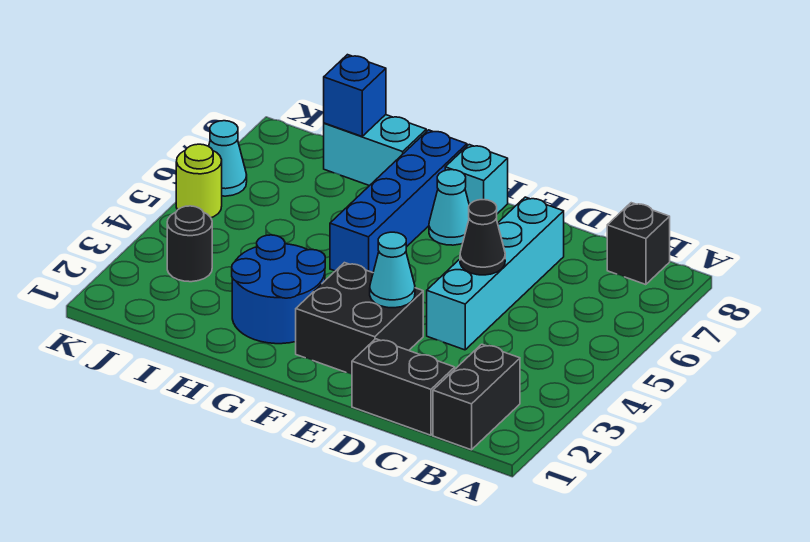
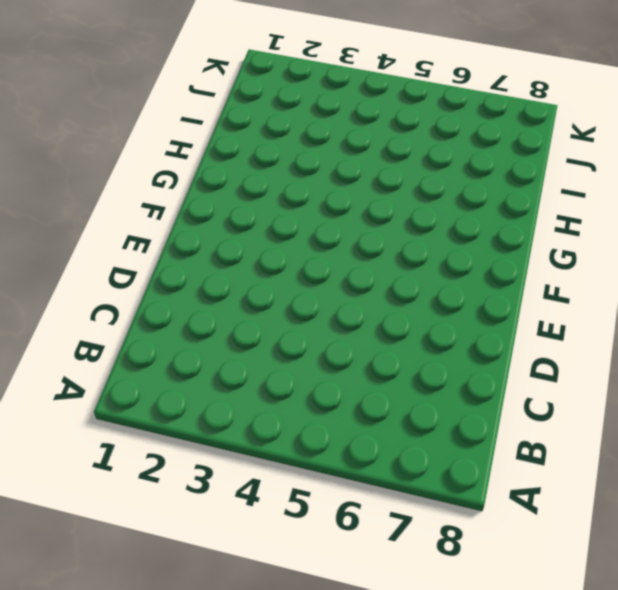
none -> black 1x2 brick [433,344,520,450]
none -> black 1x1 brick [607,203,670,285]
none -> black 1x2 brick [352,339,455,435]

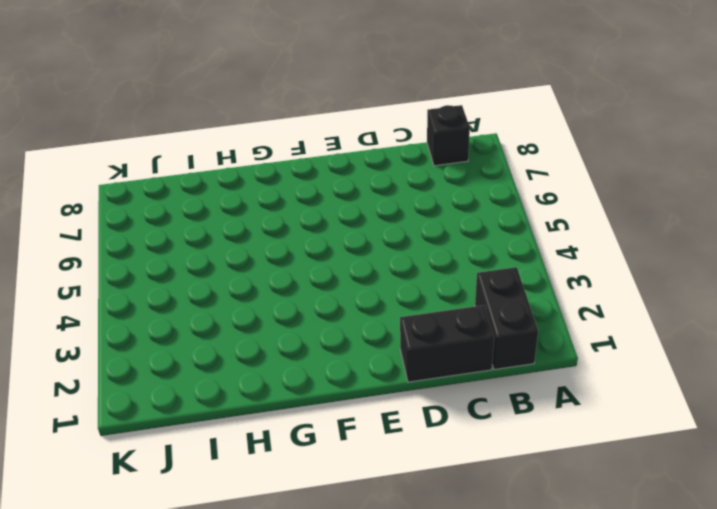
none -> cyan 1x4 brick [427,197,564,350]
none -> black 2x2 brick [296,263,423,374]
none -> cyan 1x1 cone [429,170,469,245]

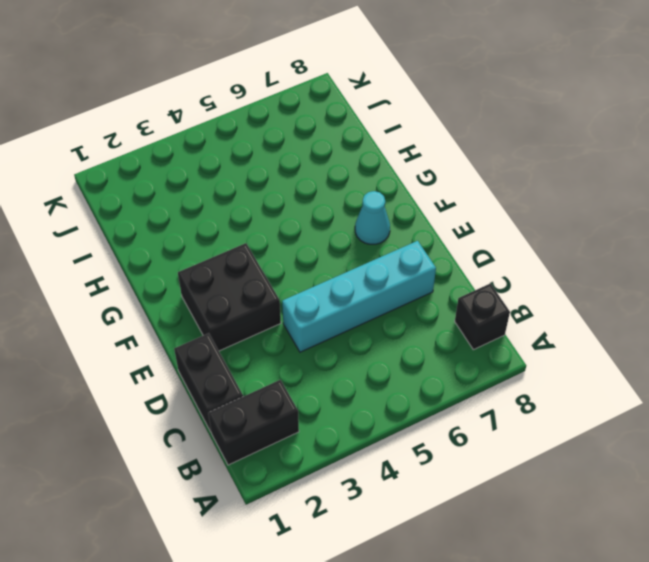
none -> cyan 1x1 brick [445,145,508,214]
none -> blue 2x2 round brick [232,235,325,344]
none -> blue 1x4 brick [330,130,467,273]

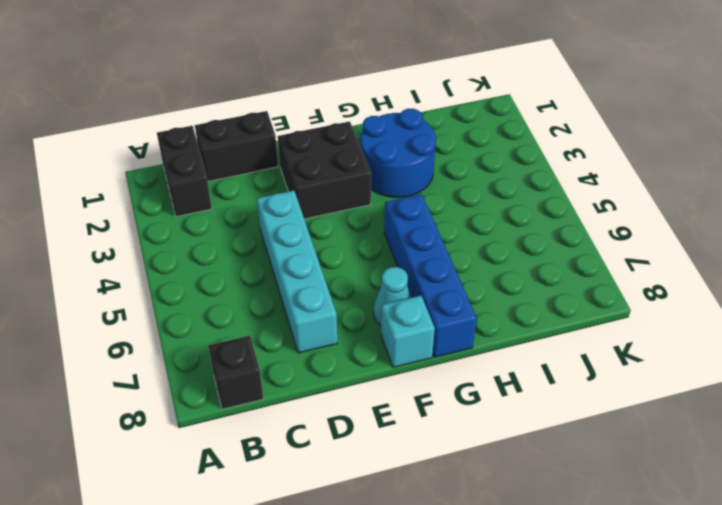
none -> cyan 1x2 brick [324,115,426,186]
none -> black 1x1 round brick [167,206,212,282]
none -> lime 1x1 round brick [176,144,222,218]

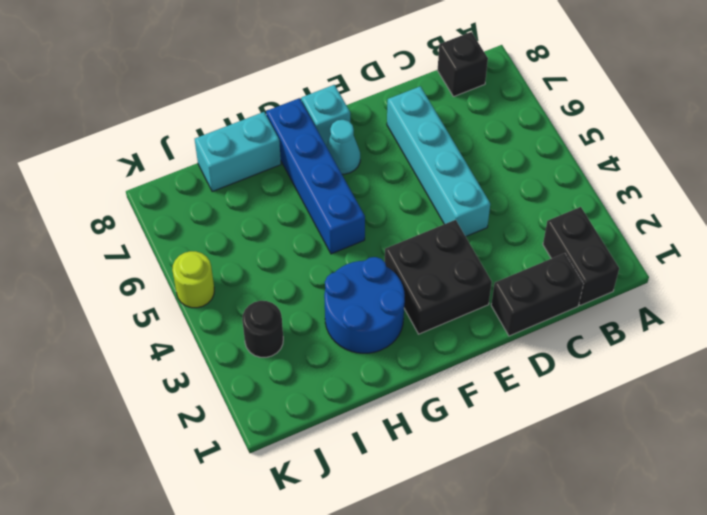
none -> cyan 1x1 cone [209,121,247,196]
none -> black 1x1 cone [460,200,505,275]
none -> cyan 1x1 cone [370,232,415,308]

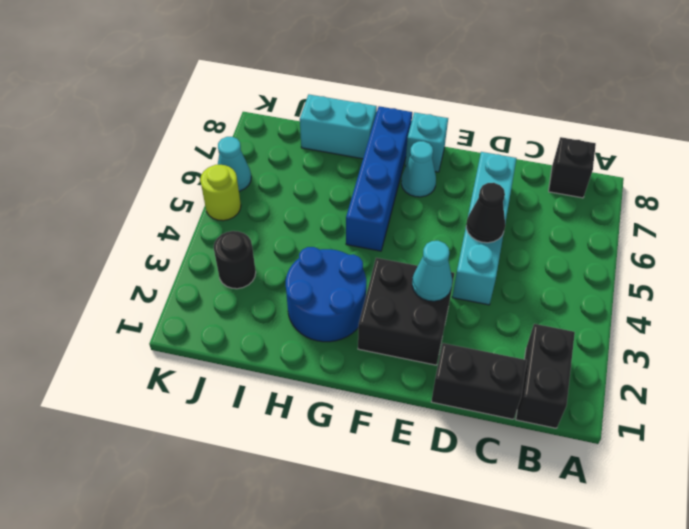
none -> blue 1x1 brick [324,55,386,136]

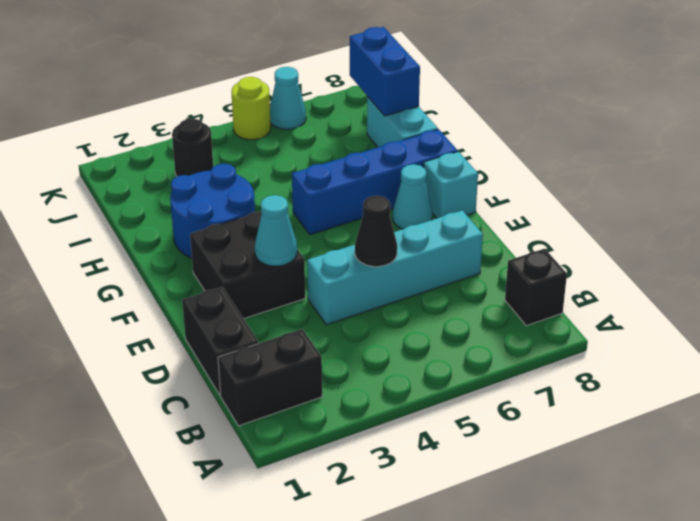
blue 1x2 brick [350,27,420,116] -> blue 1x1 brick [324,55,386,136]

